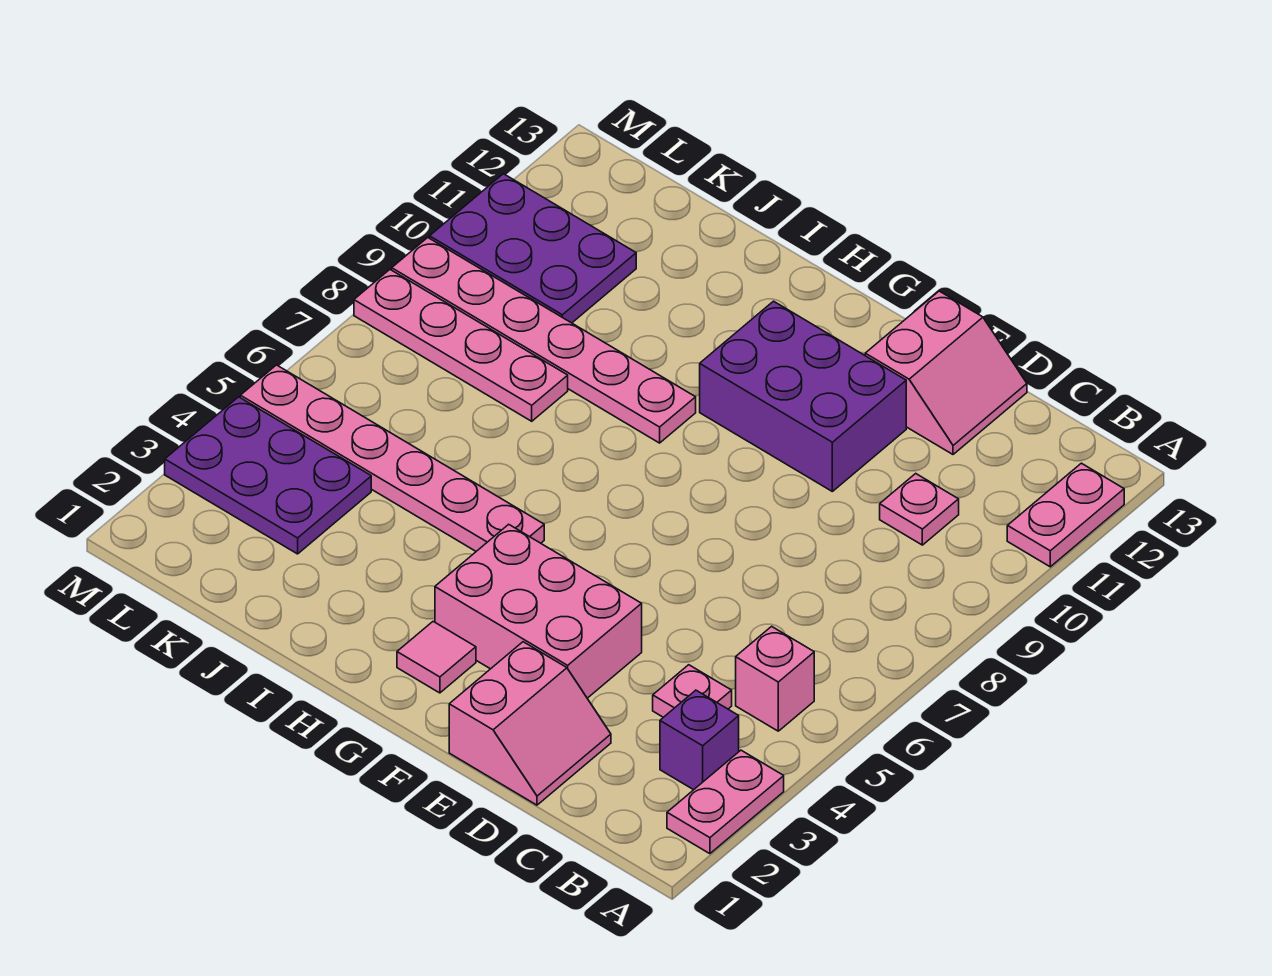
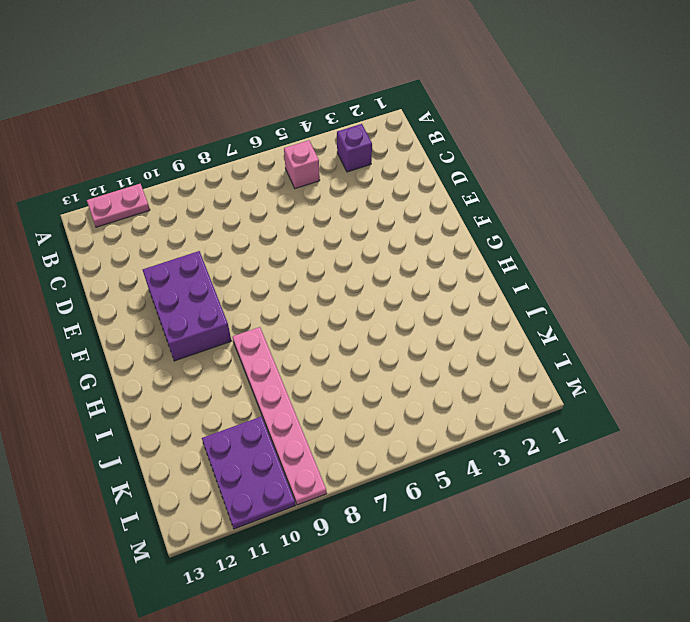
none -> pink 1x2 plate [667,750,784,854]
none -> pink 1x1 plate [653,665,732,717]
none -> pink 1x1 plate [880,474,959,545]

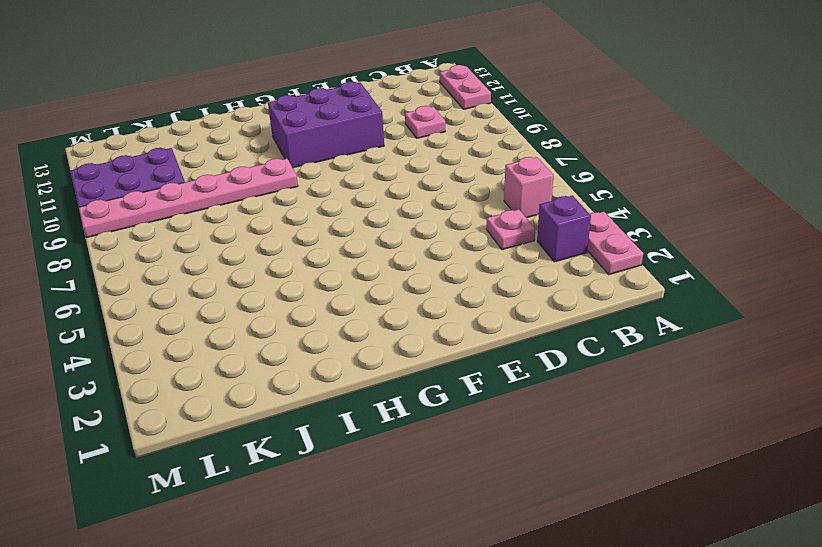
none -> pink 2x2 slope [449,642,611,805]
none -> pink 2x2 slope [865,291,1027,454]
none -> pink 2x3 brick [435,524,642,698]

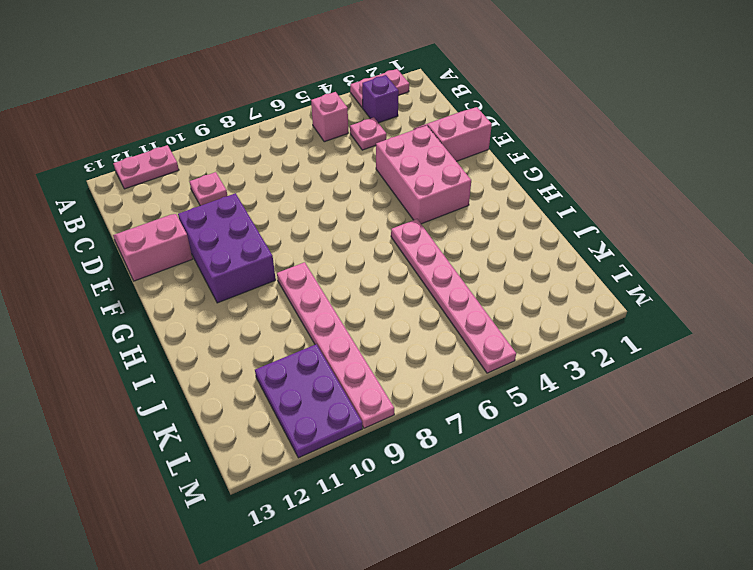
none -> pink 1x1 tile [397,622,476,693]
none -> pink 1x4 plate [354,270,568,421]
none -> purple 2x3 plate [165,397,371,554]

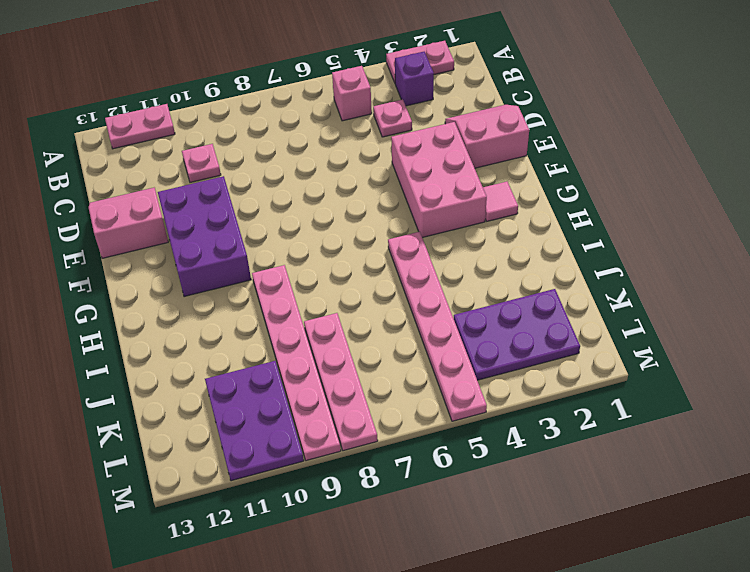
purple 2x3 plate [454,289,580,380] -> purple 2x3 plate turned to [165,397,371,554]

